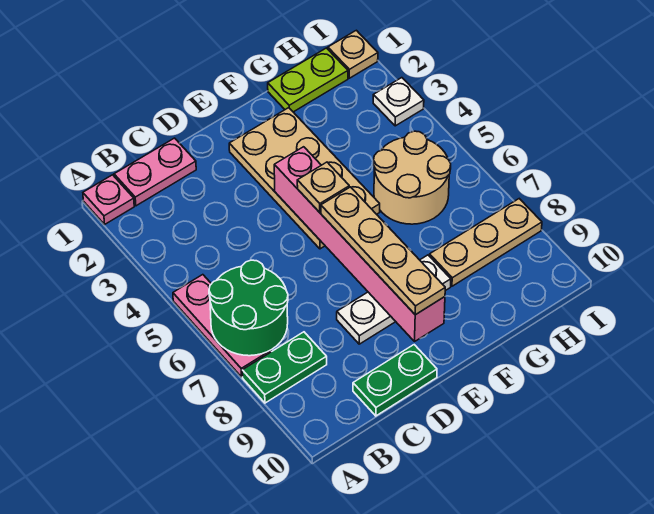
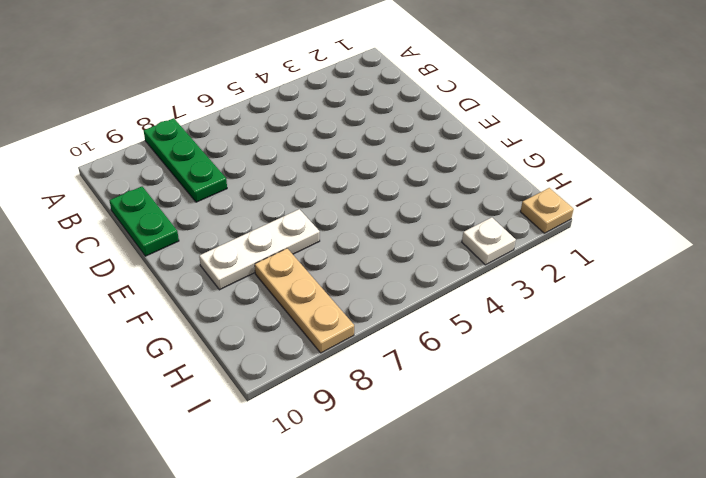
green 1x3 plate [144,118,227,202] -> green 1x2 plate [242,332,327,403]
white 1x3 plate [199,209,320,290] -> white 1x3 plate turned to [337,255,451,344]
none -> pink 1x1 plate [83,175,134,224]
none -> pink 1x3 plate [173,275,271,377]
none -> pink 1x2 plate [114,138,196,206]

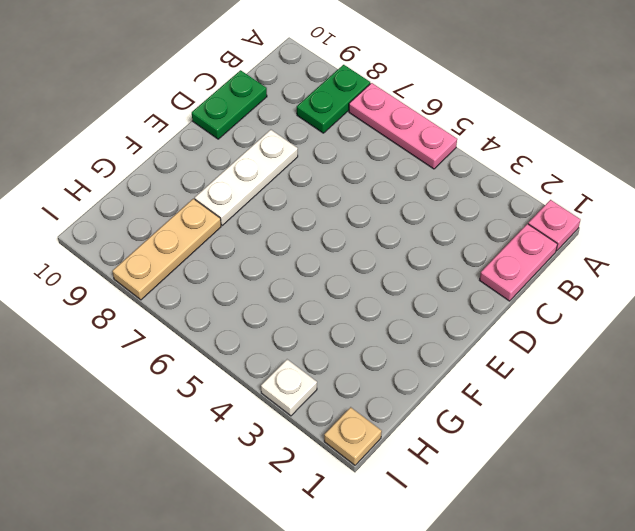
none -> tan 2x4 plate [229,108,380,249]
none -> lime 1x2 plate [268,48,348,112]
none -> tan 2x2 round brick [374,131,451,224]

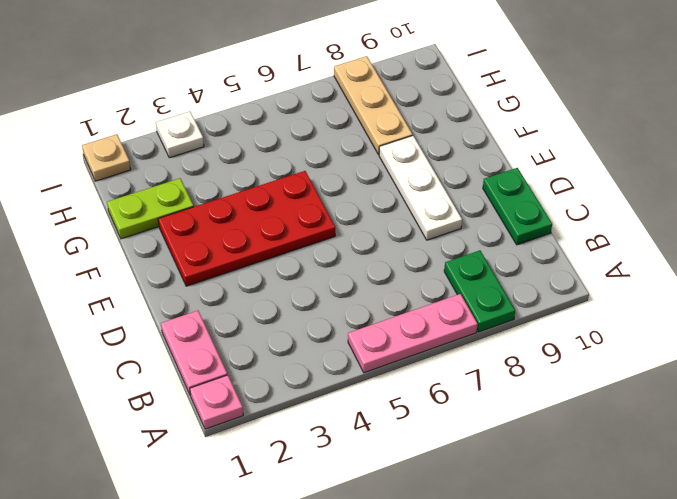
red 2x4 plate [158,171,335,286] -> tan 2x4 plate [229,108,380,249]
lime 1x2 plate [107,178,194,239] -> lime 1x2 plate turned to [268,48,348,112]
none -> tan 2x2 round brick [374,131,451,224]
none -> green 2x2 round brick [209,260,288,356]
none -> pink 1x6 brick [274,147,445,341]

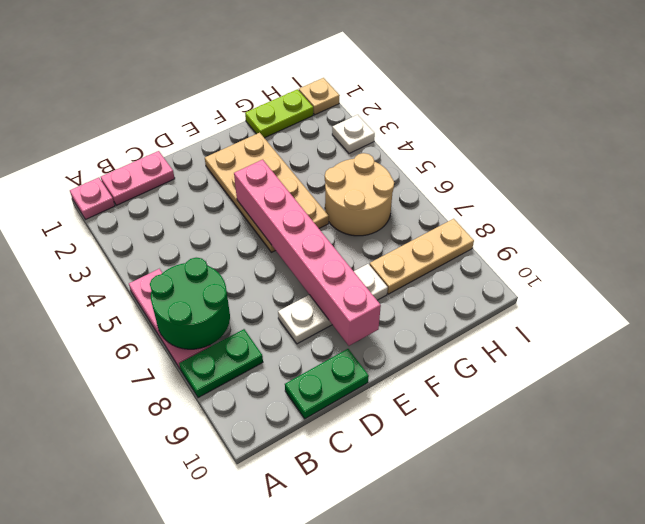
none -> tan 1x1 plate [297,162,349,212]
none -> tan 1x4 plate [321,187,445,315]

